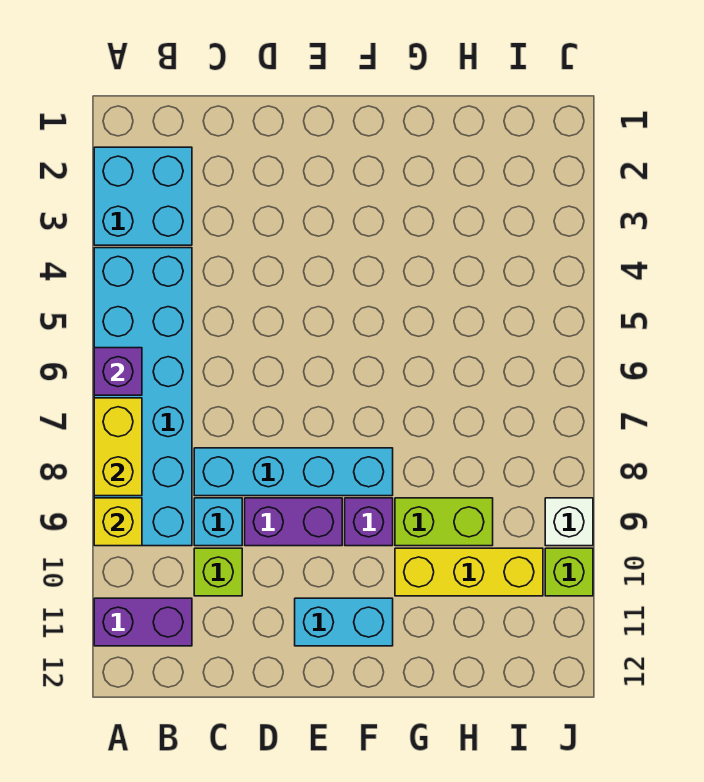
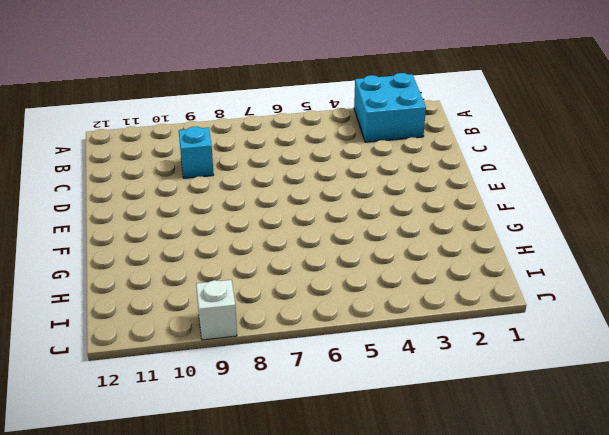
none -> cyan 2x6 brick [94,248,192,546]
none -> purple 1x2 brick [94,598,192,646]
none -> cyan 1x4 brick [194,448,393,496]

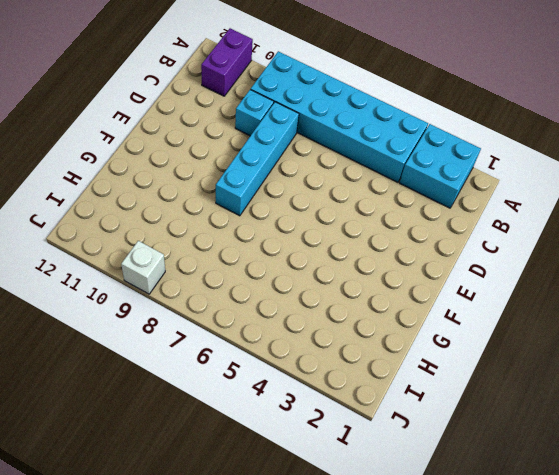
none -> lime 1x1 brick [194,548,242,596]
none -> purple 1x2 brick [245,498,342,546]
none -> cyan 1x2 brick [295,598,393,646]

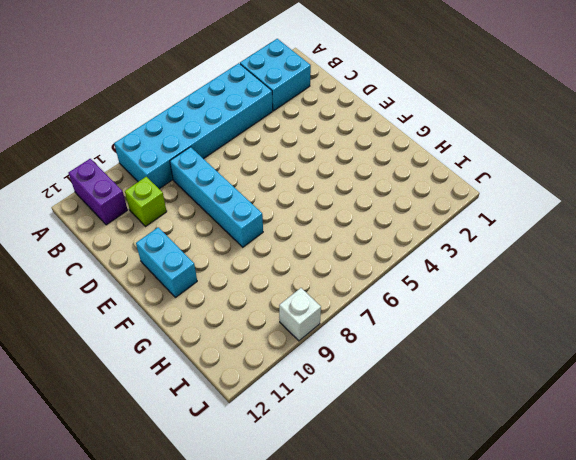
none -> cyan 1x1 brick [194,498,242,546]
none -> purple 1x2 brick [245,498,342,546]
none -> purple 1x1 brick [345,498,393,546]

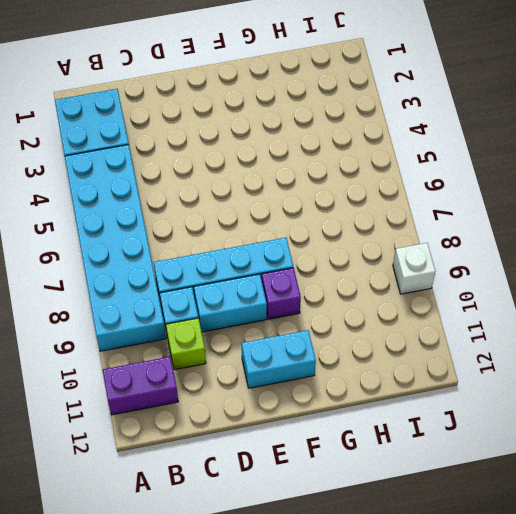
cyan 1x2 brick [194,274,267,332] -> purple 1x2 brick [245,498,342,546]
none -> lime 1x2 brick [395,498,493,546]
none -> yellow 1x3 brick [395,548,543,596]
none -> lime 1x1 brick [545,548,593,596]

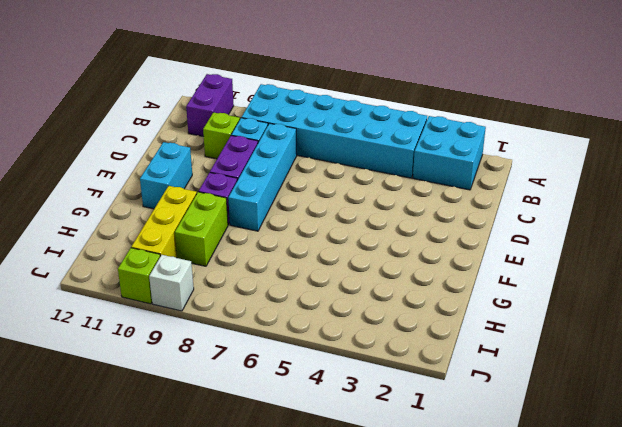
none -> purple 1x1 brick [94,348,142,395]
none -> yellow 1x2 brick [94,398,142,496]
none -> yellow 1x1 brick [94,498,142,546]

